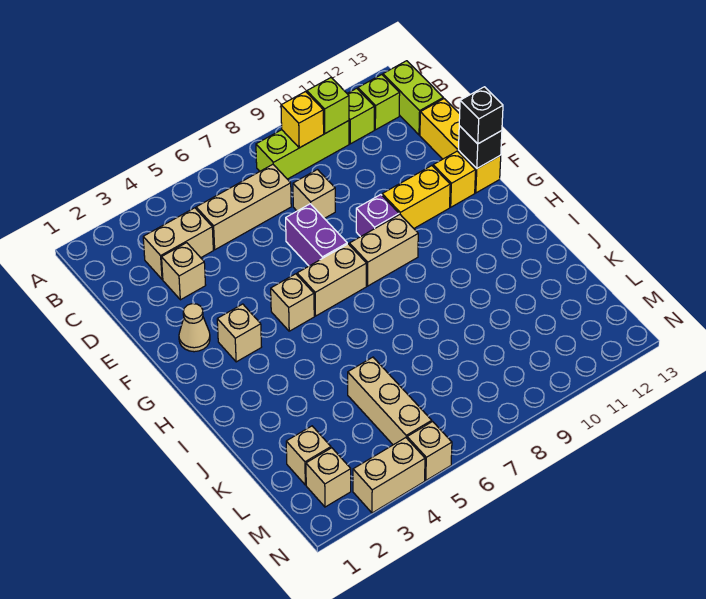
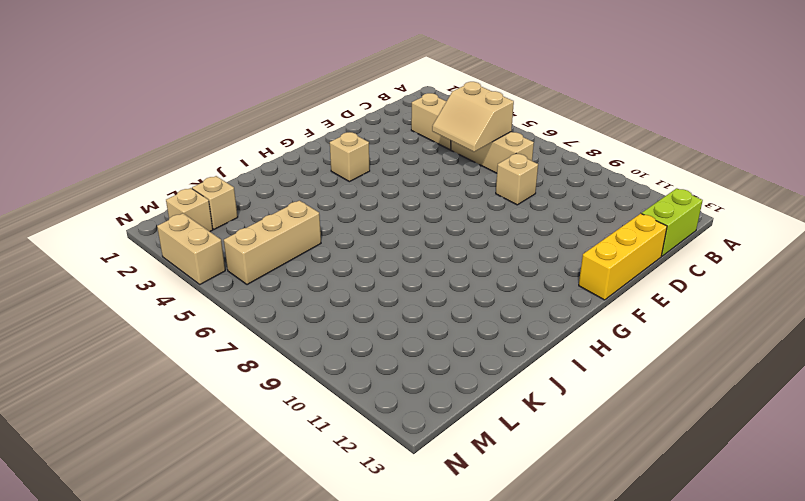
tan 2x2 slope [432,82,514,152] -> none
none -> lime 1x3 brick [256,121,349,179]
none -> lime 1x1 brick [347,88,374,144]
none -> lime 1x1 brick [358,75,400,130]

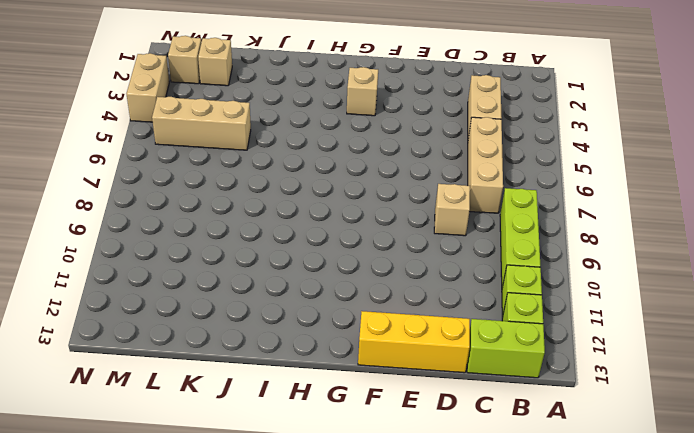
none -> tan 1x1 brick [162,243,206,300]
none -> purple 1x2 brick [286,204,347,266]
none -> tan 1x1 cone [179,304,210,352]

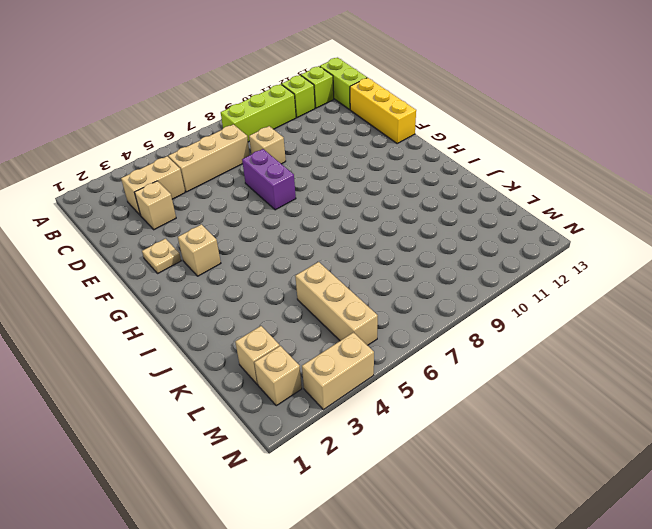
tan 1x1 plate [142,239,181,273] -> tan 1x1 cone [179,304,210,352]
none -> purple 1x1 brick [356,195,399,237]
none -> yellow 1x2 brick [382,166,450,228]
none -> yellow 1x1 brick [433,151,476,207]

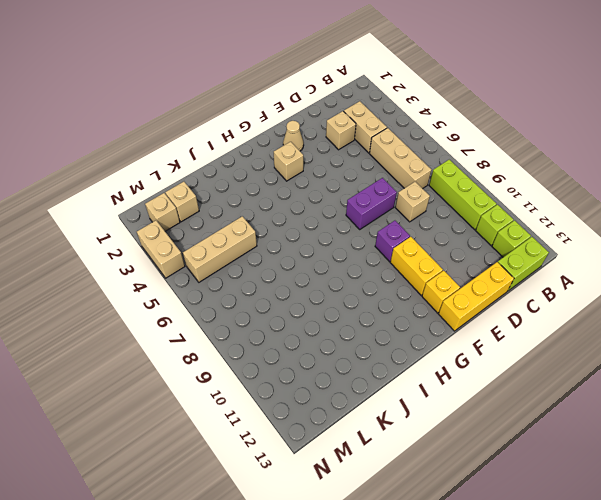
none -> tan 1x1 brick [271,274,314,331]
none -> tan 1x2 brick [297,244,366,316]
none -> tan 1x2 brick [349,215,418,286]

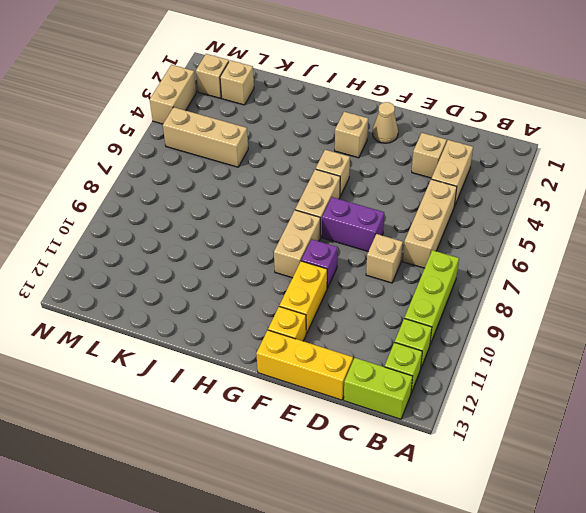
none -> tan 1x1 brick [407,422,452,480]
none -> yellow 1x1 brick [281,92,324,148]
none -> lime 1x1 brick [307,78,349,133]

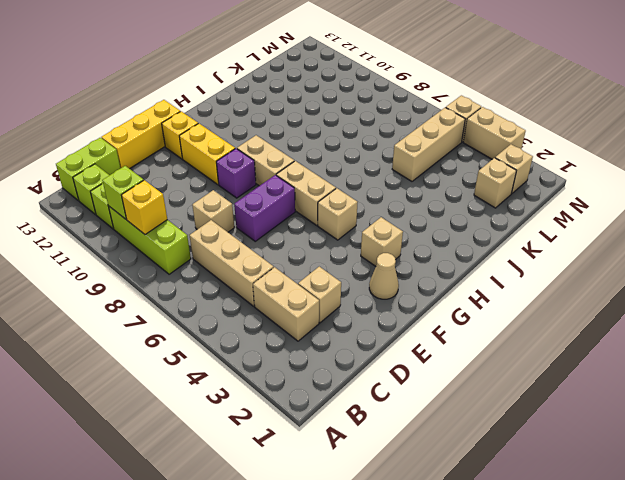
none -> black 1x1 brick [459,126,502,168]
none -> black 1x1 brick [459,87,503,144]

